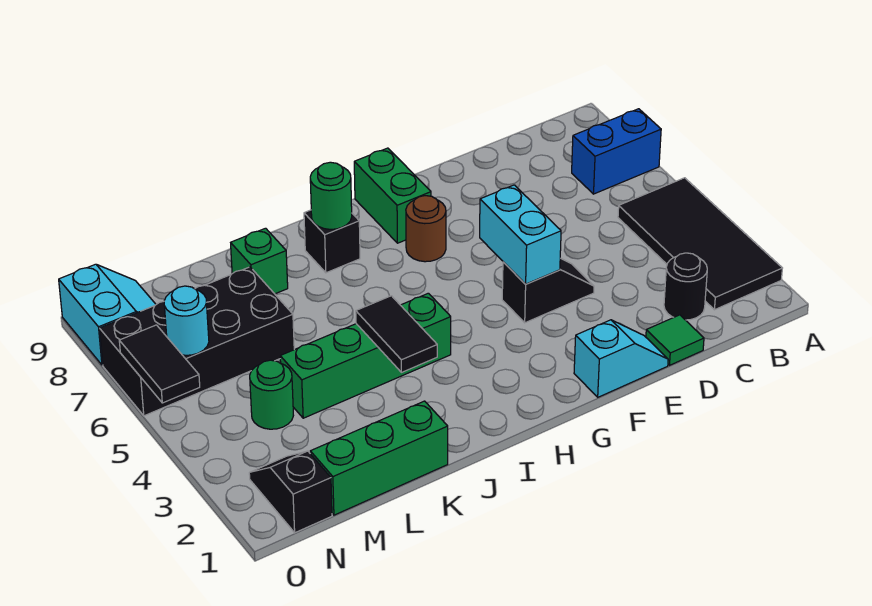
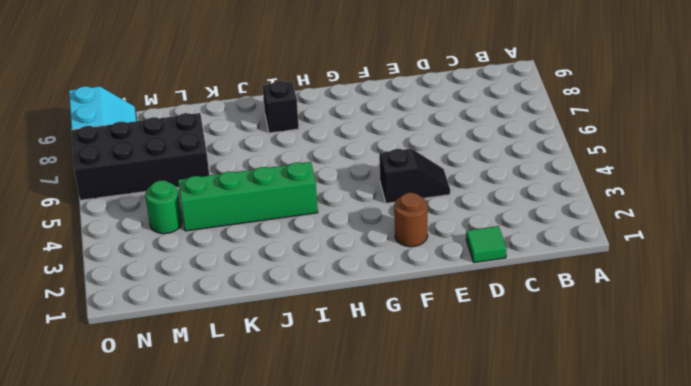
brown 1x1 round brick [394,193,428,247] -> brown 1x1 round brick moved to [406,196,446,262]
none -> black 2x4 tile [618,178,782,310]
none -> blue 1x2 brick [572,109,661,194]
none -> black 1x1 round brick [664,253,707,320]

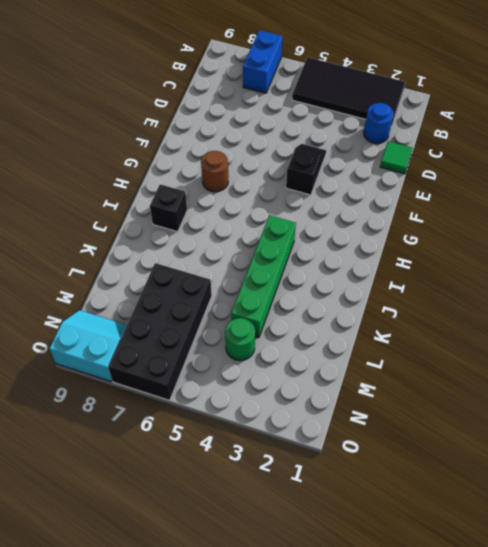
blue 1x1 round brick [364,103,393,144] -> black 1x1 round brick [664,253,707,320]
none -> cyan 1x2 slope [574,320,668,397]
none -> green 1x2 brick [354,148,431,243]
none -> green 1x3 brick [310,401,448,515]

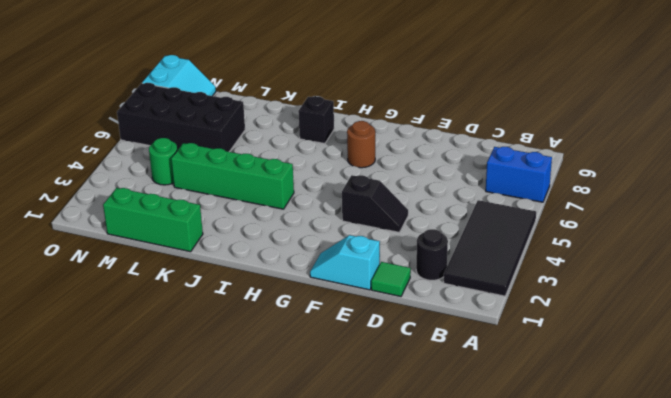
cyan 1x2 slope [310,235,380,290] -> cyan 1x2 slope turned to [574,320,668,397]
none -> green 1x2 brick [354,148,431,243]
none -> green 1x1 brick [231,228,288,294]
none -> black 1x2 slope [249,451,332,533]

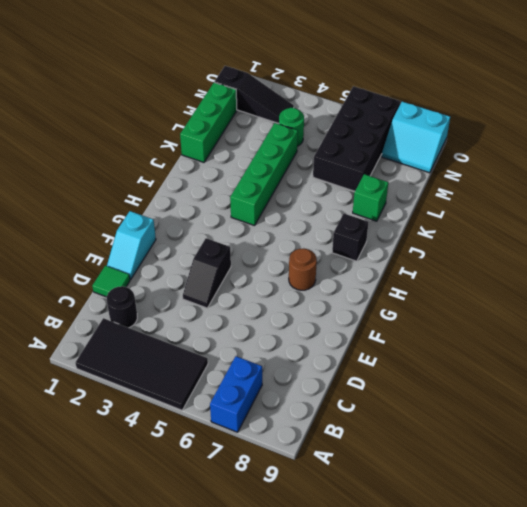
black 1x3 slope [215,66,294,123] -> black 1x2 slope [249,451,332,533]
none -> green 1x2 brick [354,148,431,243]
none -> cyan 1x2 brick [480,185,561,284]
none -> green 1x1 round brick [310,162,352,229]

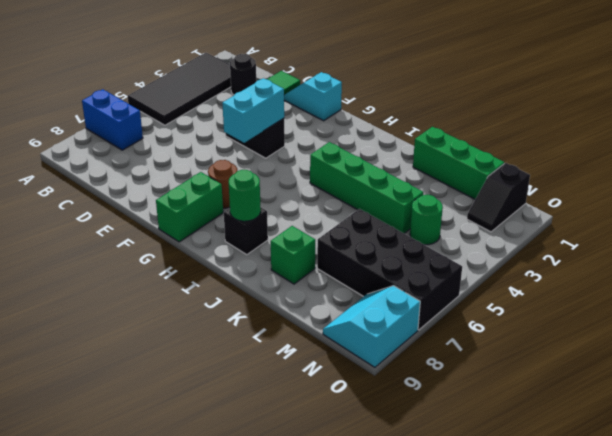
none -> black 1x2 tile [356,296,437,372]
none -> cyan 1x1 round brick [164,286,209,355]
none -> black 1x2 tile [119,325,200,403]

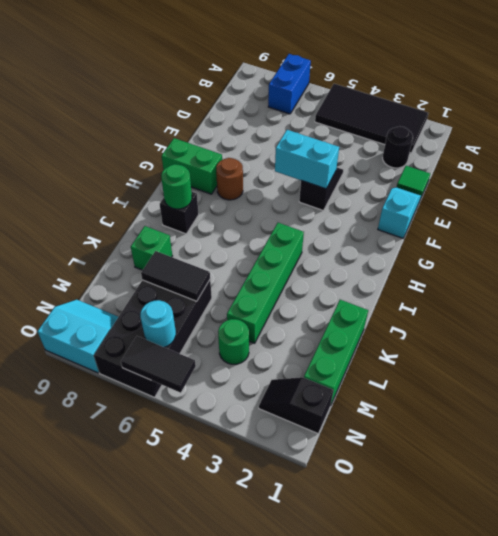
black 1x2 tile [141,251,210,301] -> black 1x2 tile moved to [356,296,437,372]

